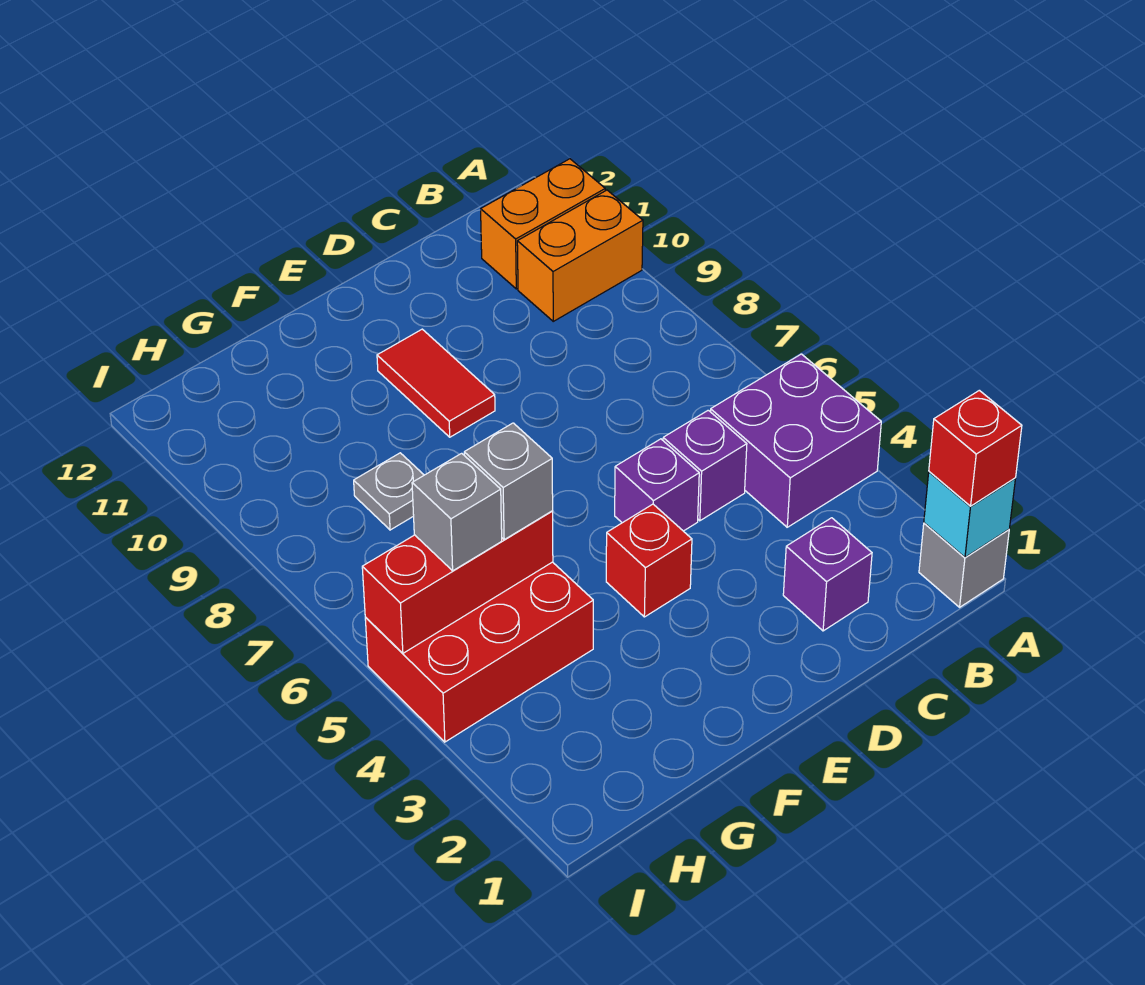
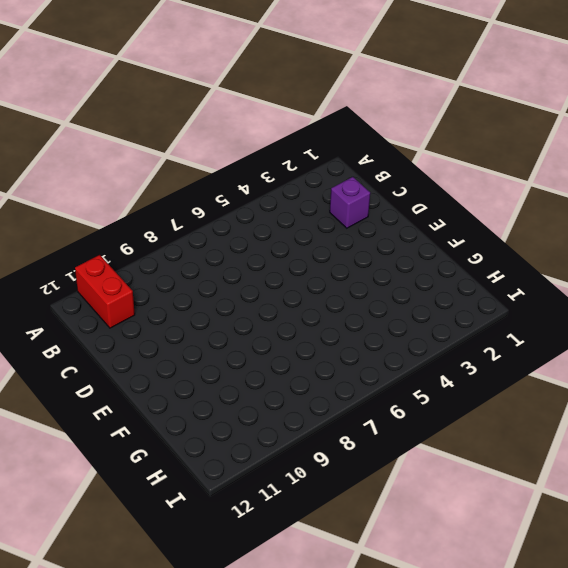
red 1x2 brick [75,255,135,328] -> orange 1x2 brick [481,159,605,289]
none -> grey 1x1 brick [919,523,1009,607]
none -> purple 2x2 brick [710,354,881,527]
none -> orange 1x2 brick [517,190,643,321]

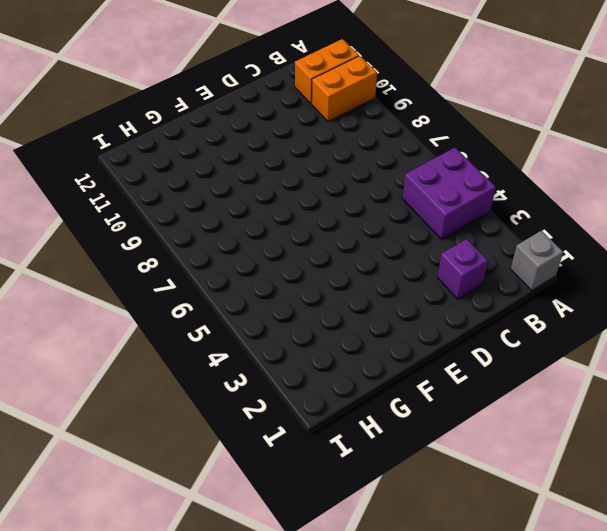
none -> purple 1x1 brick [663,410,747,521]
none -> purple 1x1 brick [615,439,699,531]
none -> red 1x1 brick [606,504,692,617]

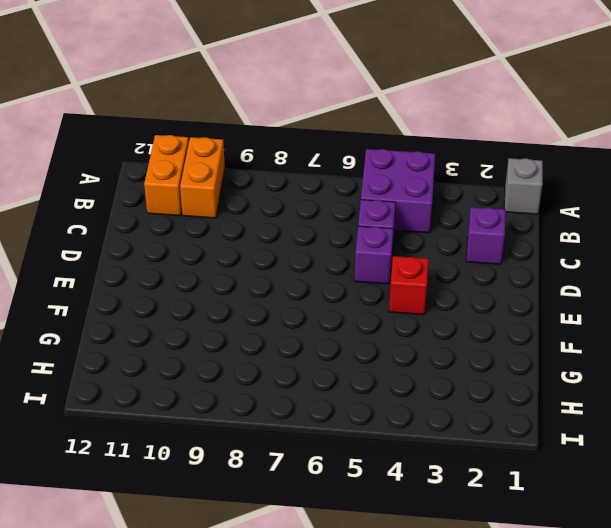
none -> red 1x2 tile [377,329,495,437]
none -> red 2x3 brick [365,562,593,742]
none -> grey 1x1 plate [354,453,424,530]

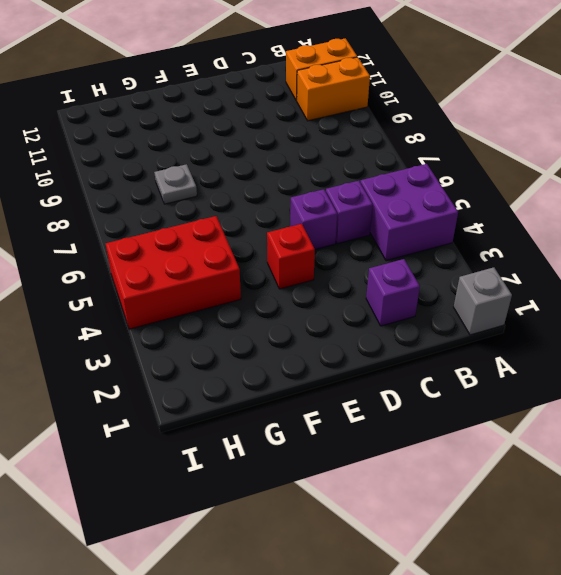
none -> red 1x2 tile [377,329,495,437]
none -> cyan 1x1 brick [924,472,1015,557]
none -> red 1x3 brick [362,511,553,653]

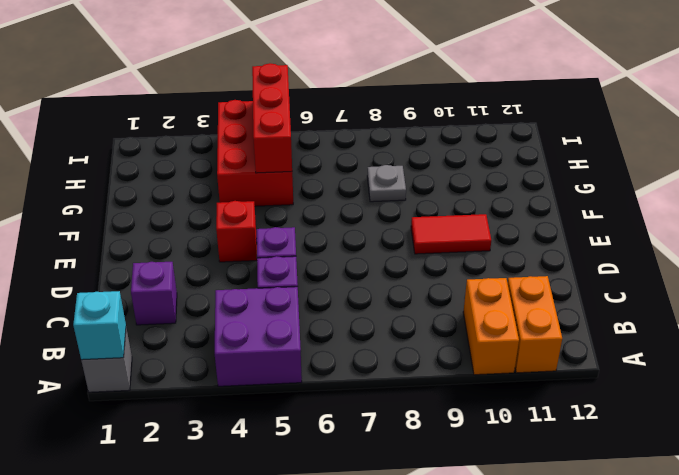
none -> red 1x1 brick [929,390,1022,506]
none -> grey 1x1 brick [464,423,553,540]
none -> grey 1x1 brick [412,453,502,571]

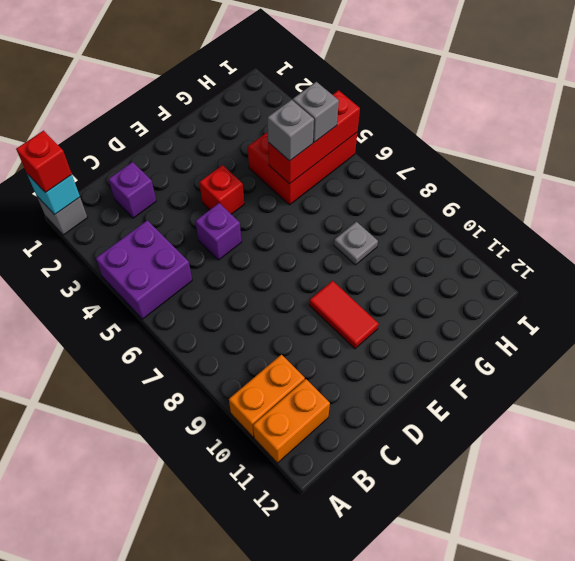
none -> purple 1x1 brick [663,410,747,521]

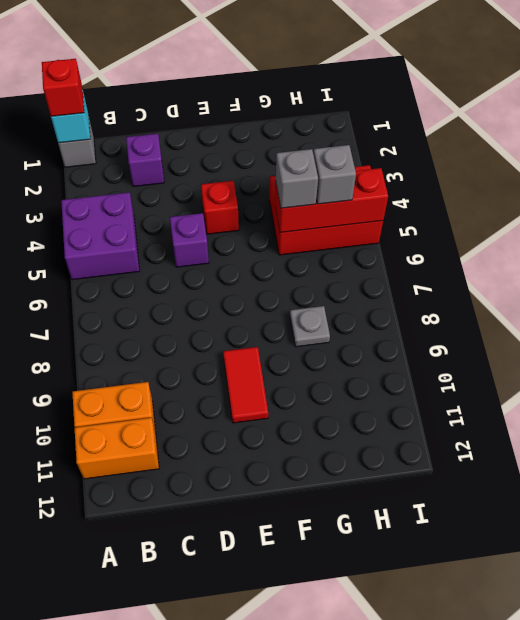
none -> purple 1x1 brick [663,410,747,521]

